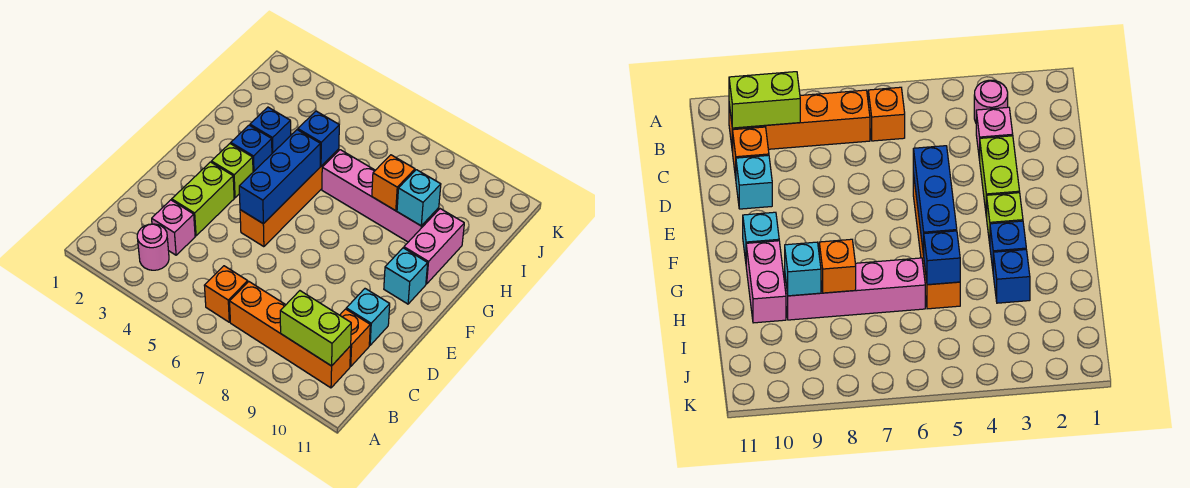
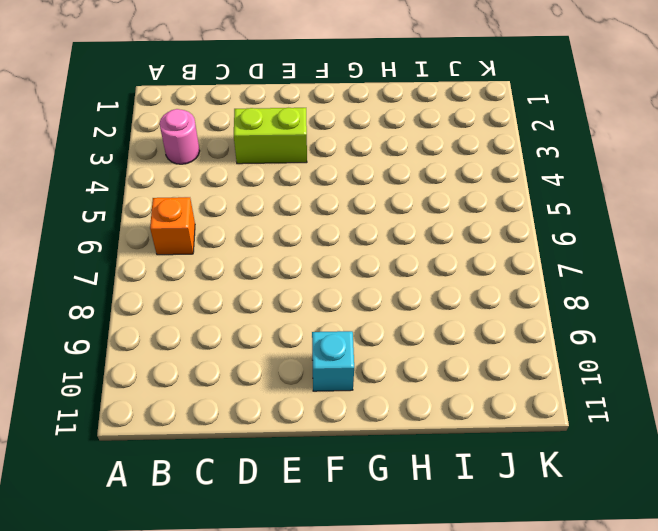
none -> orange 1x4 brick [230,282,351,388]
none -> pink 1x1 brick [152,200,195,255]
none -> orange 1x1 brick [340,309,370,366]

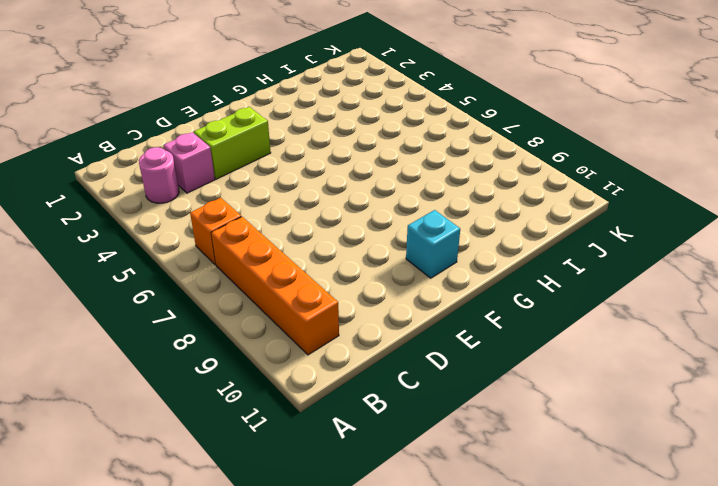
none -> orange 1x1 brick [340,309,370,366]
none -> cyan 1x1 brick [346,289,390,345]
none -> orange 1x4 brick [240,149,339,247]

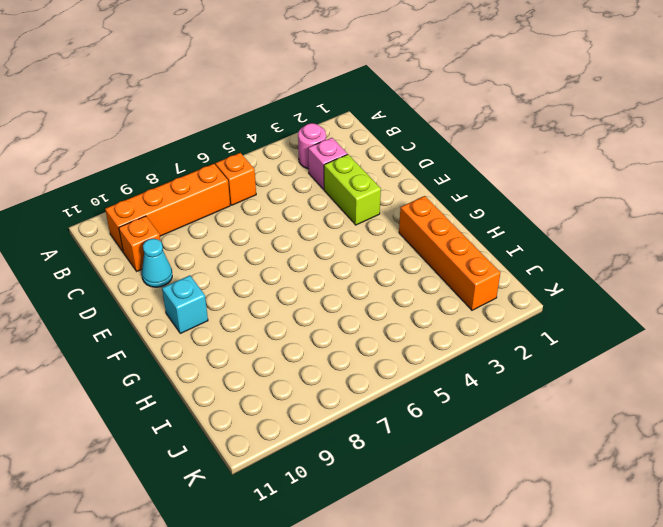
cyan 1x1 cone [142,239,172,287] -> cyan 1x1 brick [346,289,390,345]
orange 1x4 brick [399,196,500,310] -> orange 1x4 brick moved to [240,149,339,247]
none -> lime 1x1 brick [211,144,253,198]
none -> blue 1x1 brick [231,125,272,172]
none -> pink 1x2 brick [404,209,464,284]

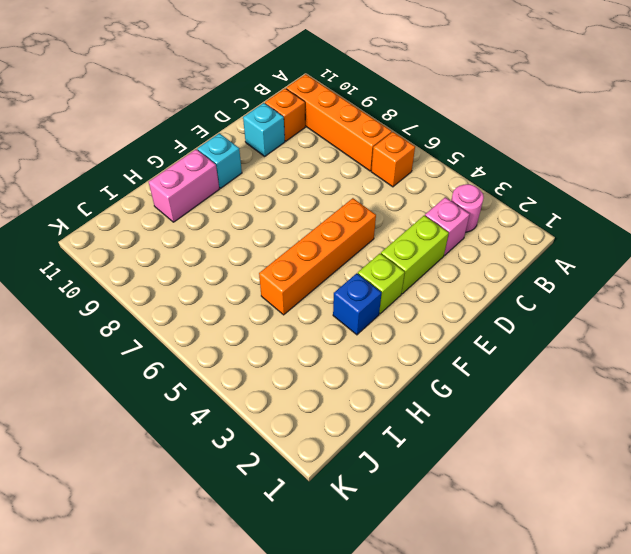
none -> blue 1x1 brick [250,107,291,153]
none -> pink 1x4 brick [322,150,439,242]
none -> lime 1x2 brick [280,291,351,366]

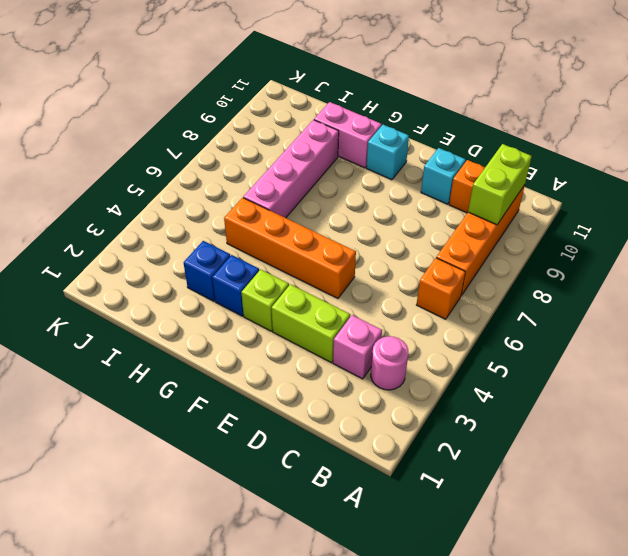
none -> blue 1x3 brick [239,130,320,224]
none -> blue 1x1 brick [298,111,339,166]
none -> orange 1x1 brick [372,155,415,211]

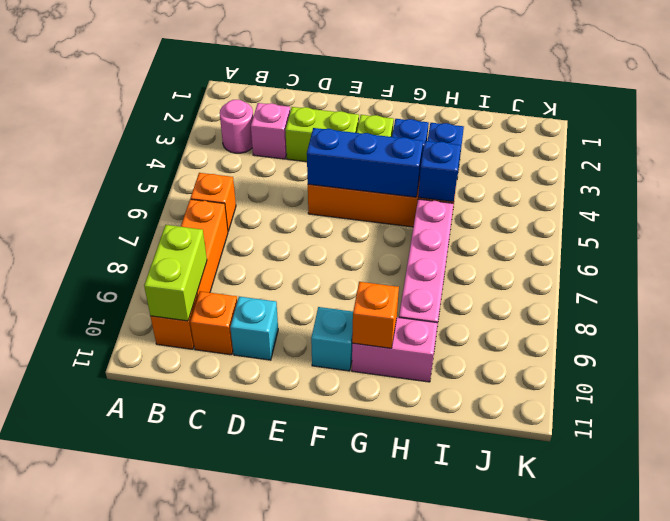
orange 1x1 brick [352,282,399,348] -> orange 1x1 brick moved to [372,155,415,211]
none -> cyan 1x1 brick [397,170,441,226]

